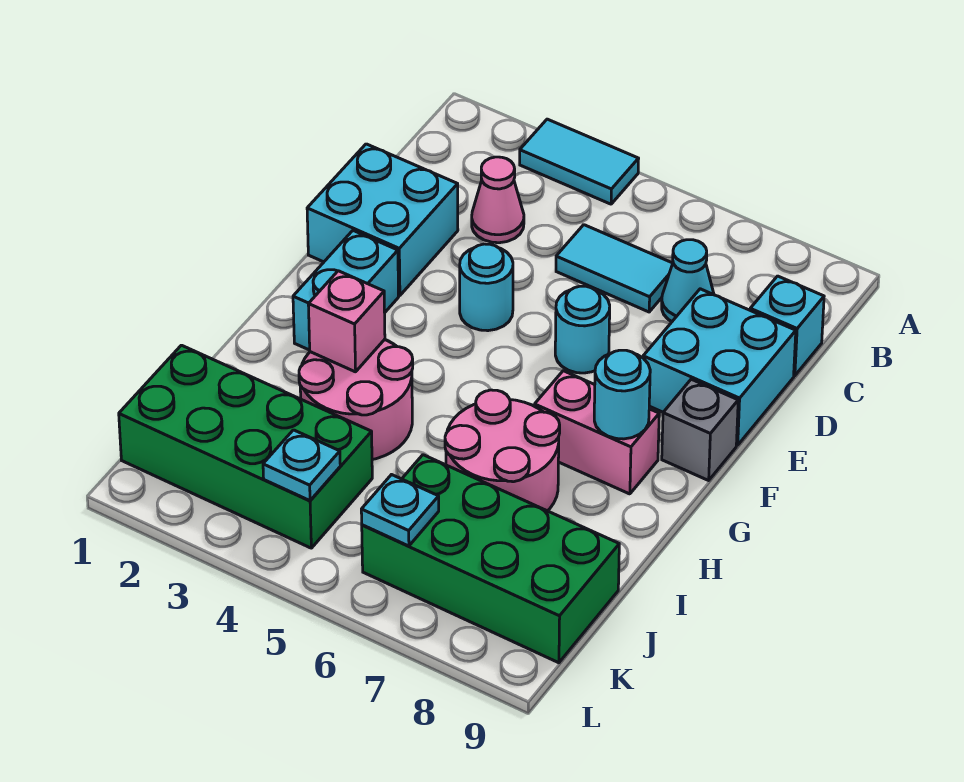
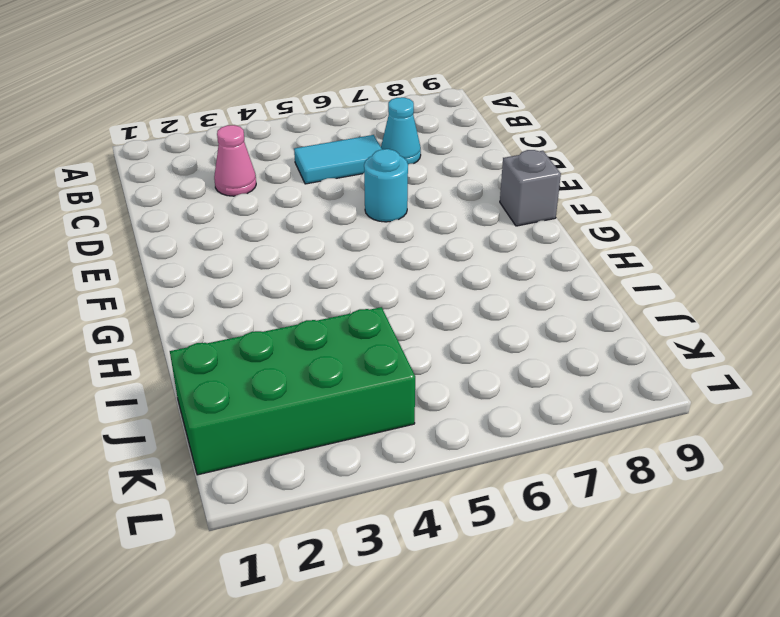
none -> cyan 1x2 tile [520,119,639,204]
none -> cyan 1x1 brick [750,276,824,376]
none -> cyan 2x2 brick [307,144,458,296]

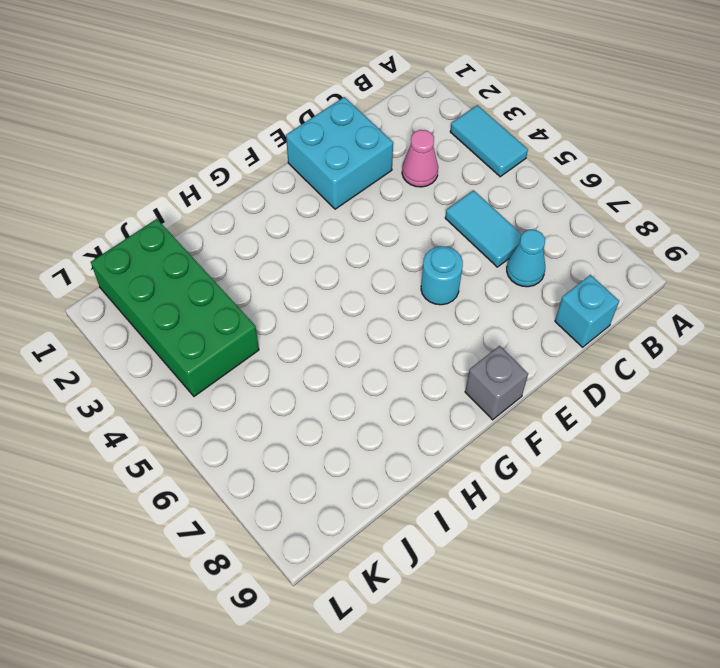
none -> cyan 2x2 brick [643,289,796,445]
none -> cyan 1x1 round brick [460,244,513,331]
none -> cyan 1x2 brick [293,231,399,350]

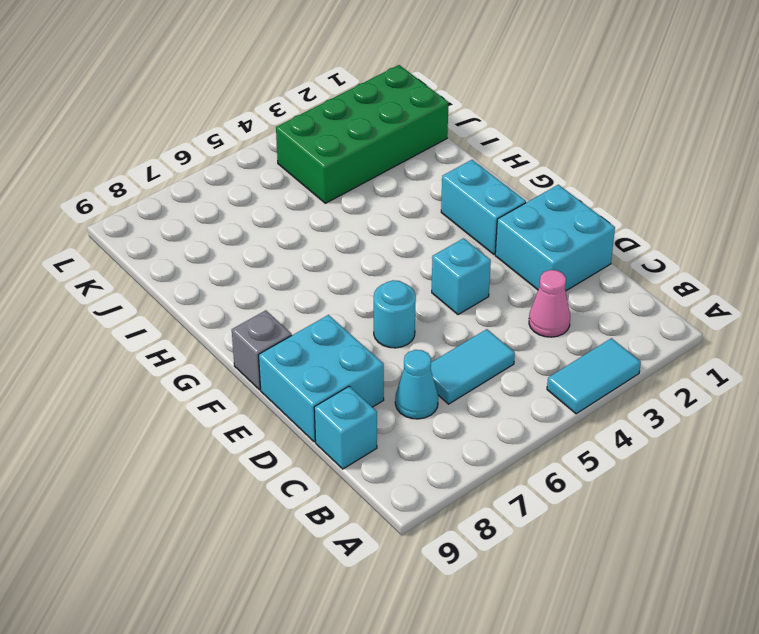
cyan 1x1 brick [432,238,491,315] -> cyan 1x1 round brick [460,244,513,331]
none -> pink 1x2 brick [535,371,659,494]
none -> pink 2x2 round brick [299,340,413,460]
none -> pink 2x2 round brick [445,390,560,511]

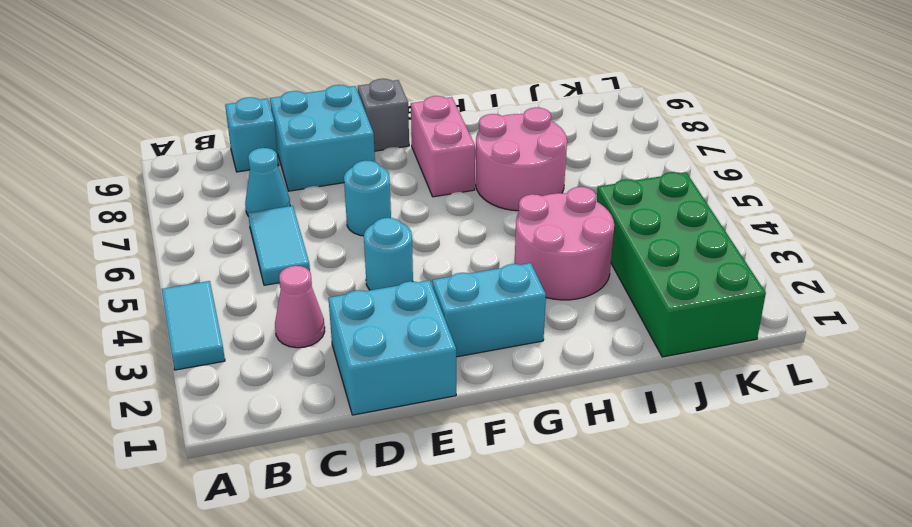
none -> green 2x4 brick [362,455,619,663]
none -> cyan 1x1 round brick [594,350,650,439]
none -> pink 1x1 brick [308,271,385,372]

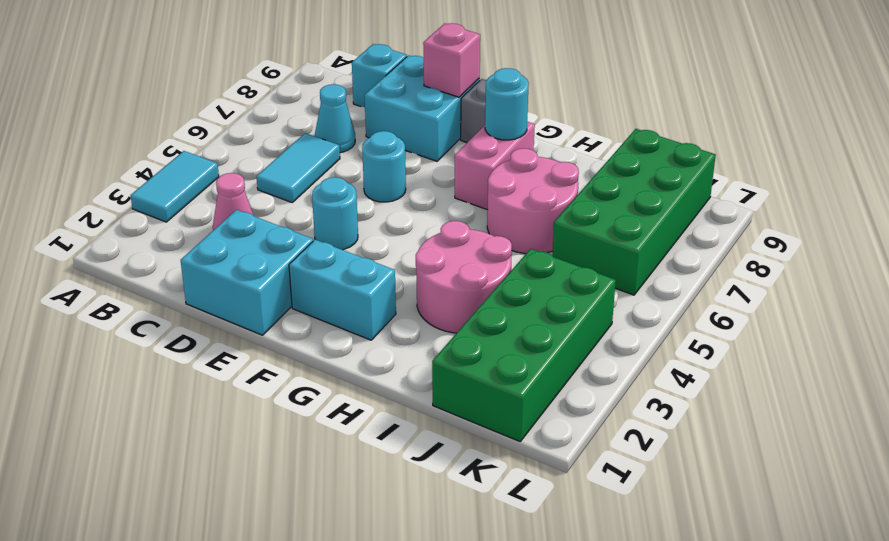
pink 1x1 brick [423,23,480,97] -> pink 1x1 brick moved to [308,271,385,372]
none -> cyan 1x1 plate [263,430,340,501]
none -> cyan 1x1 plate [361,475,439,546]

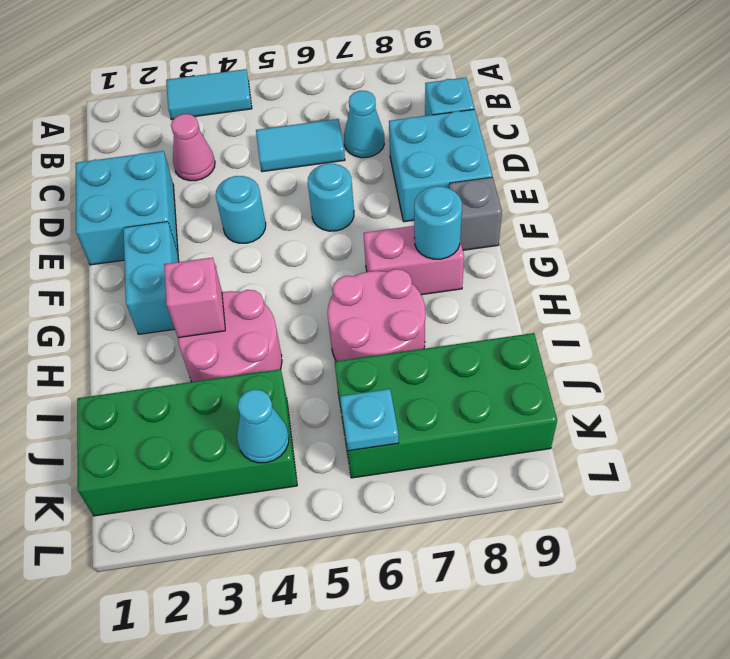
cyan 1x1 cone [237,390,289,463] -> cyan 1x1 plate [263,430,340,501]

